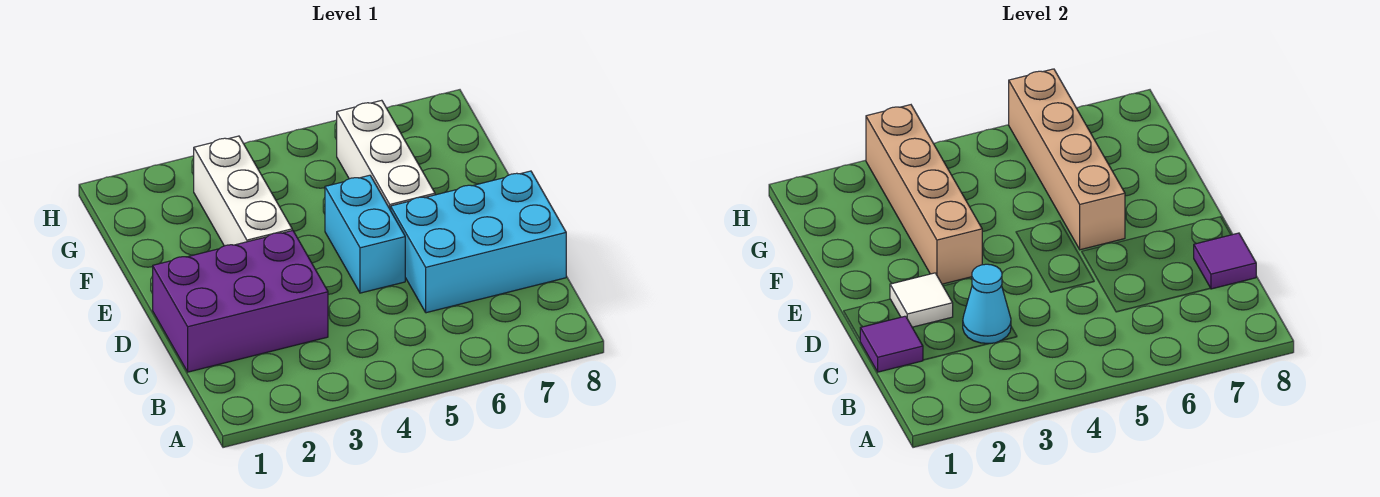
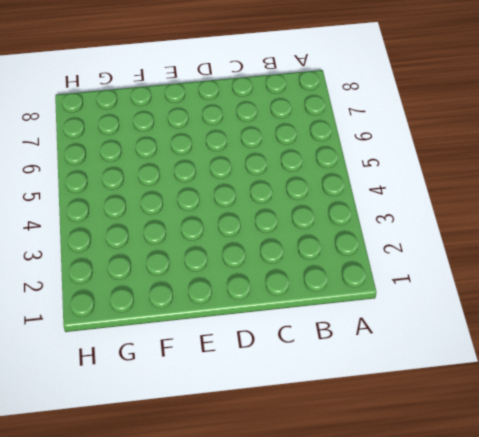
none -> purple 2x3 brick [153,230,328,372]
none -> cyan 2x3 brick [391,171,566,313]

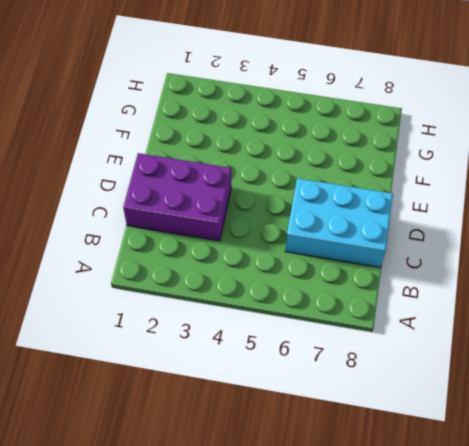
none -> cyan 1x2 brick [325,175,405,293]
none -> white 1x3 brick [194,136,292,246]

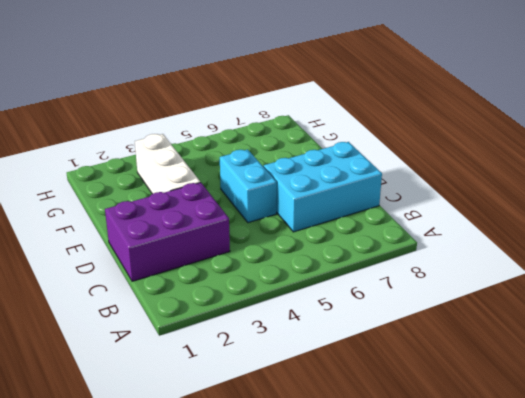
none -> white 1x3 brick [337,100,435,210]
none -> purple 1x1 tile [860,316,923,372]

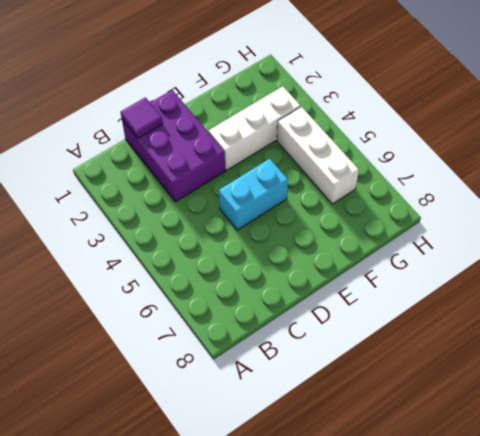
white 1x3 brick [277,107,359,204] -> white 1x3 brick turned to [337,100,435,210]
none -> cyan 2x3 brick [391,171,566,313]
none -> cyan 1x1 cone [963,264,1011,344]

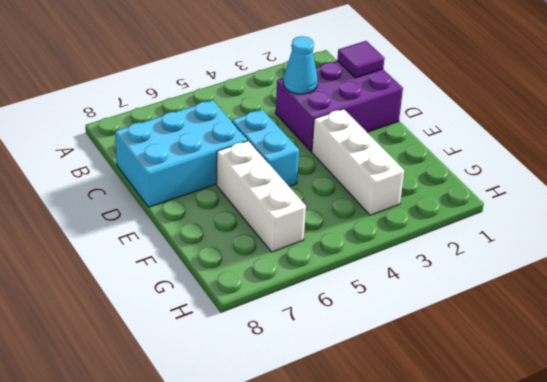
none -> purple 1x1 tile [1194,233,1256,289]
none -> white 1x1 tile [890,273,953,327]

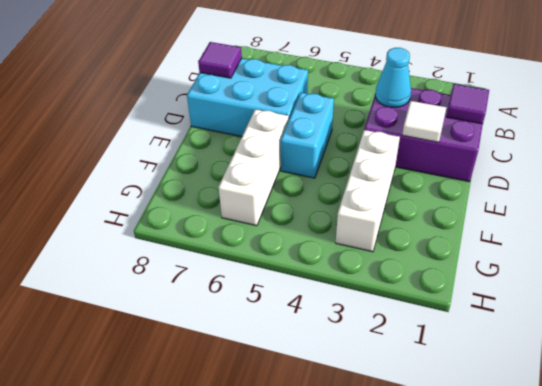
none -> tan 1x4 brick [866,105,982,284]
none -> tan 1x4 brick [1009,69,1125,250]

